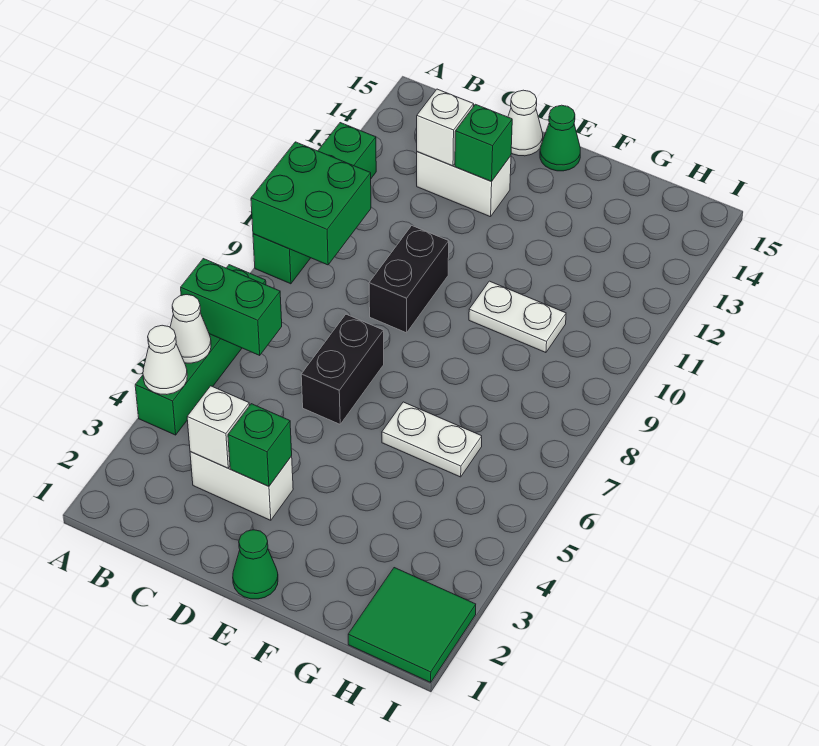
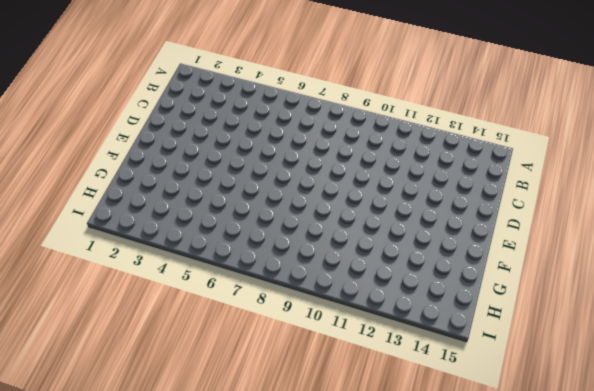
none -> green 1x4 brick [135,265,266,435]
none -> green 1x4 brick [253,123,376,284]
none -> white 1x2 brick [190,452,293,520]

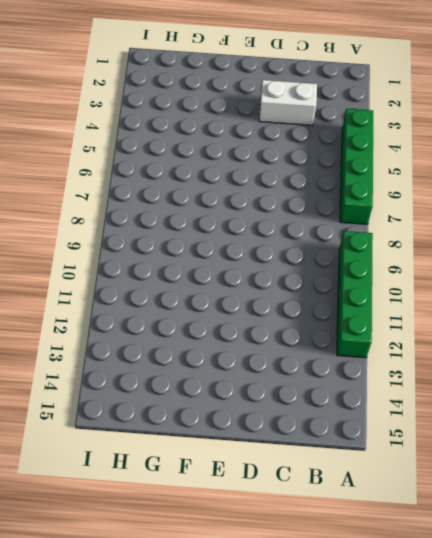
none -> white 1x2 brick [417,152,511,217]
none -> black 1x2 brick [301,314,384,424]
none -> black 1x2 brick [369,226,449,333]

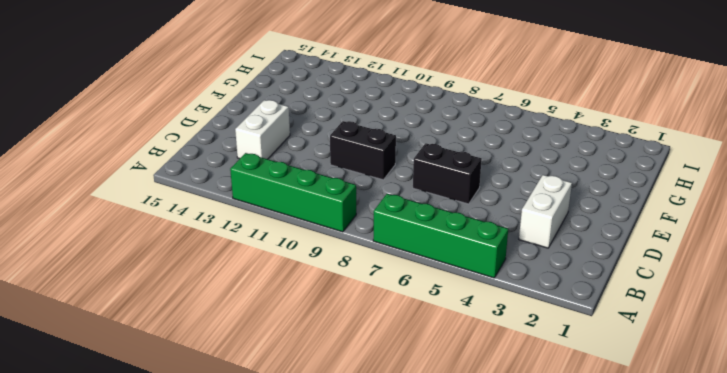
none -> white 1x1 cone [508,90,543,156]
none -> green 1x1 cone [233,530,278,599]
none -> green 1x1 cone [540,105,580,171]

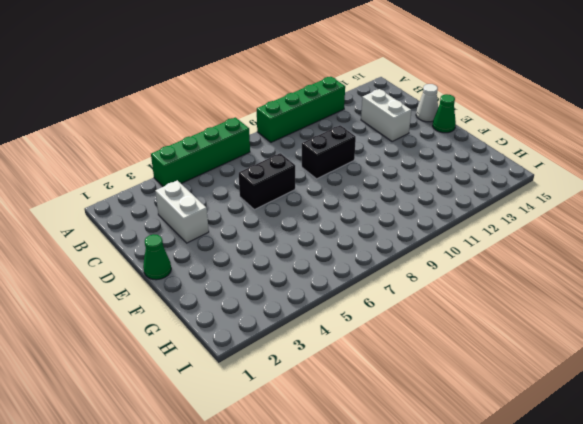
none -> white 1x2 plate [382,402,482,477]
none -> white 1x2 plate [469,281,566,353]
none -> green 2x2 tile [348,568,476,682]

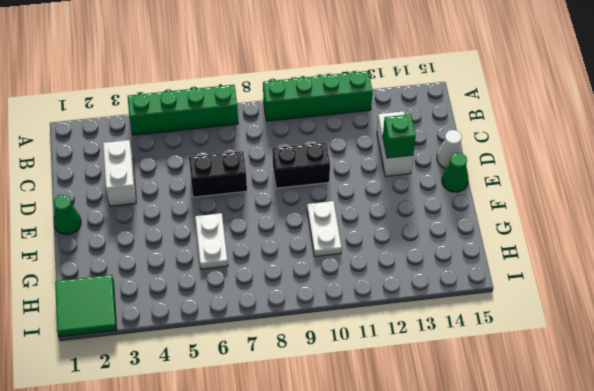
none -> white 1x1 cone [143,325,187,395]
none -> white 1x1 cone [170,295,211,363]
none -> green 1x2 brick [181,259,282,355]

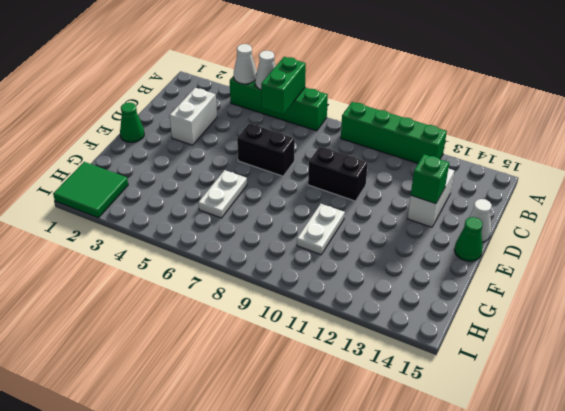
none -> green 2x2 brick [251,142,371,265]
none -> white 1x1 brick [187,386,249,468]
none -> white 1x1 brick [417,89,474,166]

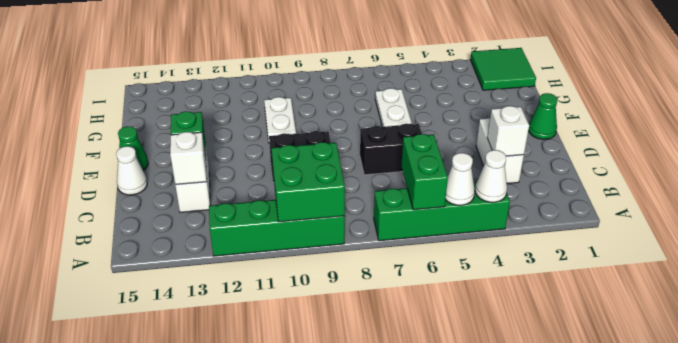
none -> green 1x1 brick [228,404,292,486]

